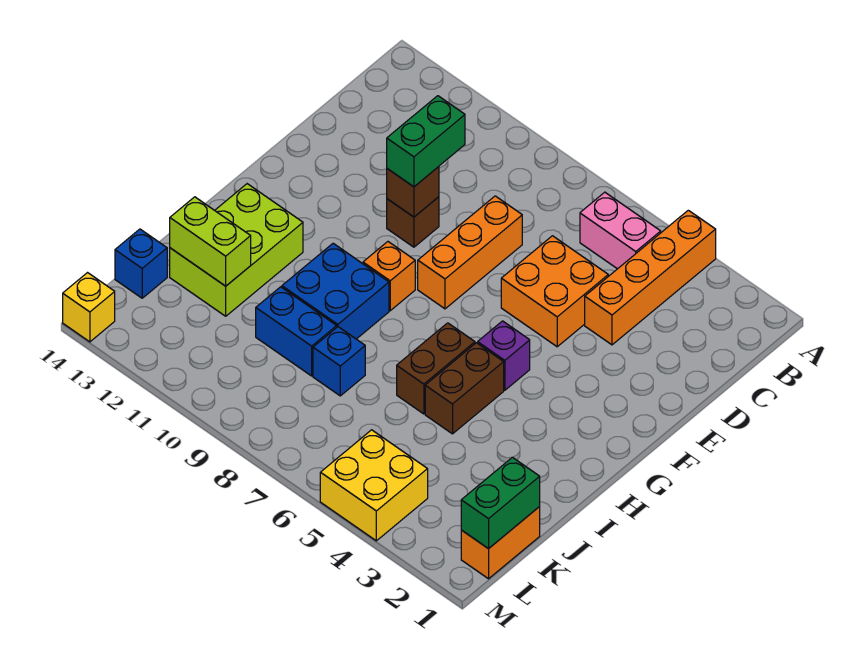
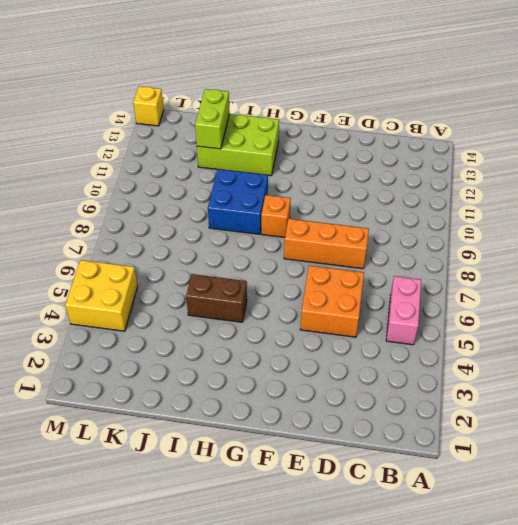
none -> orange 1x4 brick [585,210,716,345]
none -> brown 1x1 brick [387,197,439,247]
none -> purple 1x1 brick [478,321,530,390]

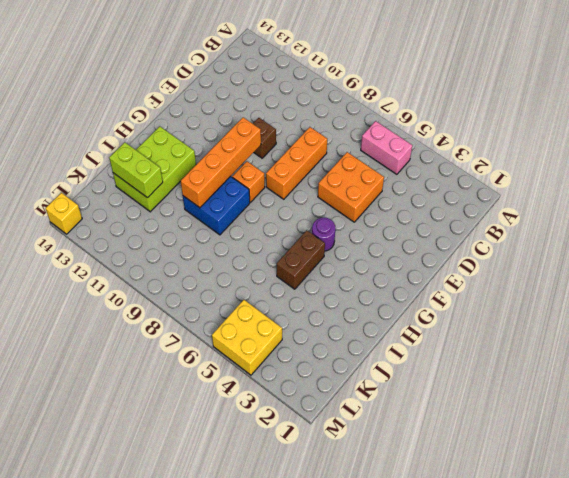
orange 1x4 brick [181,117,261,208] -> orange 1x4 brick moved to [585,210,716,345]
purple 1x1 round brick [312,218,335,251] -> purple 1x1 brick [478,321,530,390]
none -> brown 1x2 brick [397,323,475,414]
none -> blue 1x1 brick [313,327,365,396]
none -> blue 1x2 brick [256,287,337,376]

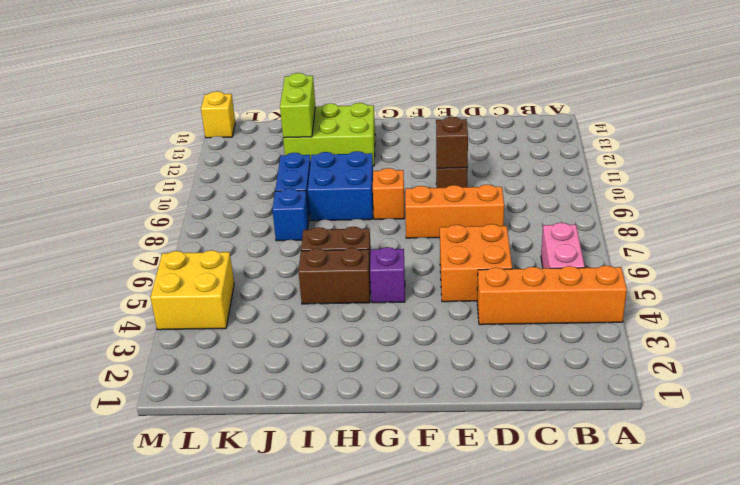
none -> orange 1x2 brick [461,507,540,579]
none -> blue 1x1 brick [115,229,167,298]
none -> green 1x2 brick [461,457,540,549]

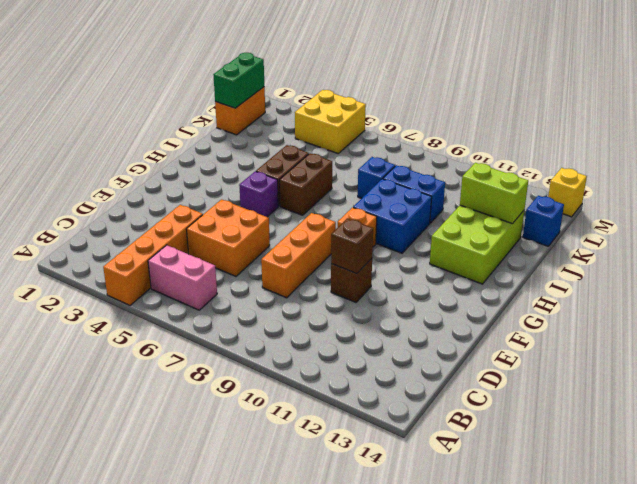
none -> green 1x2 brick [387,96,465,187]

